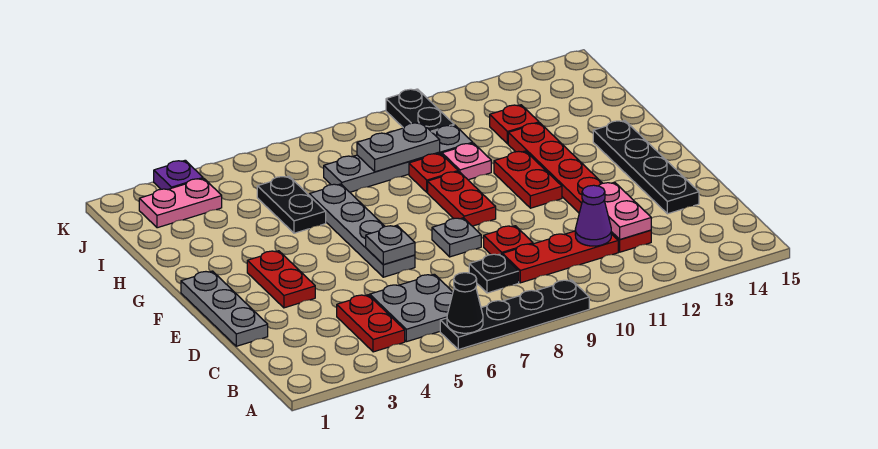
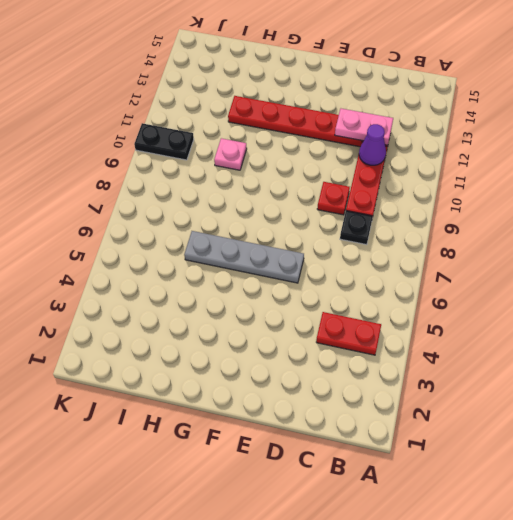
none -> black 1x4 plate [440,280,589,349]
none -> grey 2x2 plate [370,274,453,342]
none -> grey 1x3 plate [181,271,268,346]

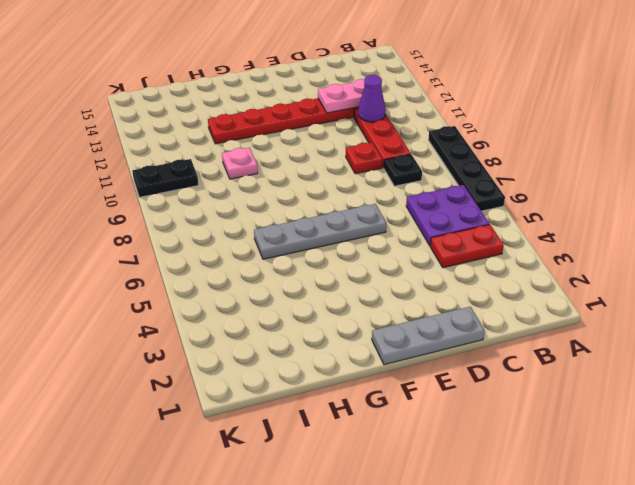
purple 2x2 plate [406,185,489,246] -> grey 2x2 plate [370,274,453,342]
none -> black 1x4 plate [593,121,699,214]
none -> red 1x2 plate [247,251,315,308]
none -> grey 1x1 plate [432,218,481,257]

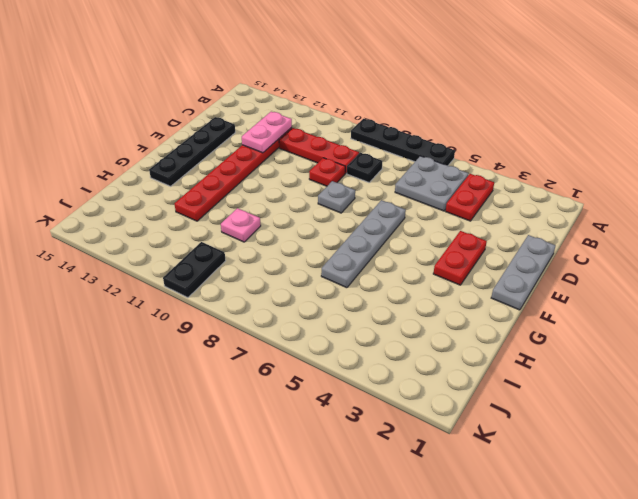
none -> red 1x2 plate [428,171,496,226]
none -> red 1x2 plate [494,151,562,208]
none -> black 1x2 plate [257,176,326,233]

